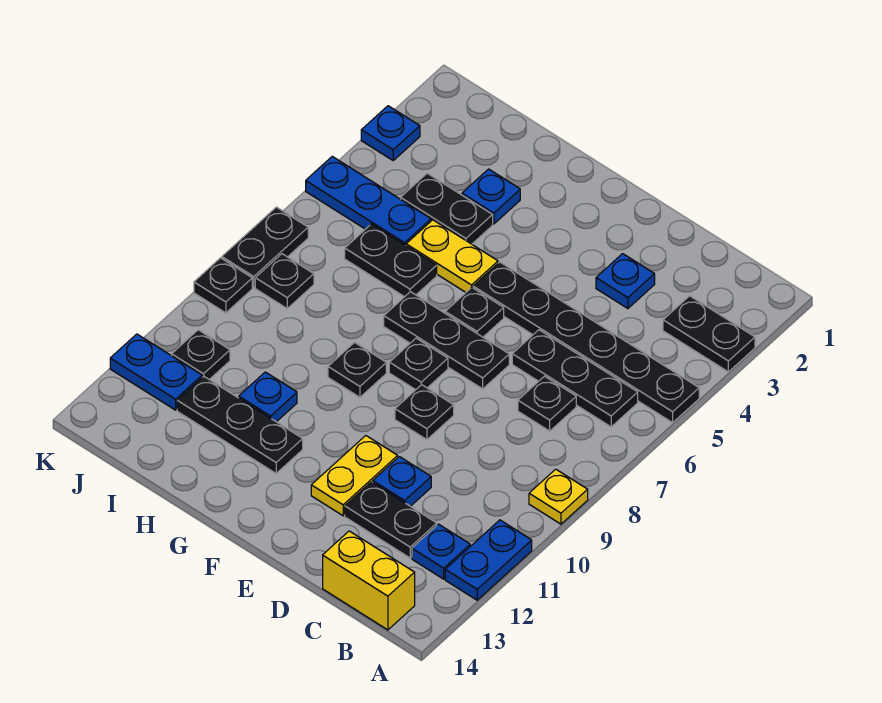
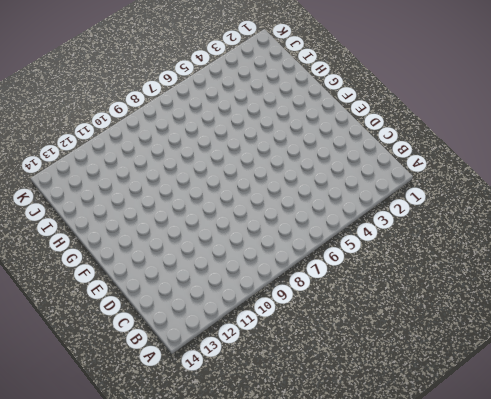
none -> black 1x2 plate [663,296,755,372]
none -> black 1x6 plate [473,262,699,423]
none -> yellow 1x1 plate [529,469,588,524]
none -> blue 1x2 plate [445,520,532,600]

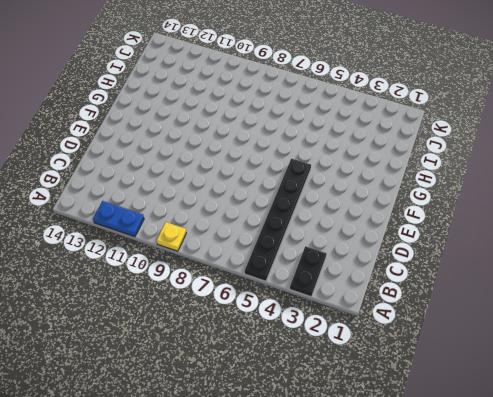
none -> black 1x3 plate [512,330,638,427]
none -> blue 1x1 plate [412,524,470,579]
none -> yellow 1x2 brick [323,531,415,630]
none -> black 1x1 plate [518,376,576,431]

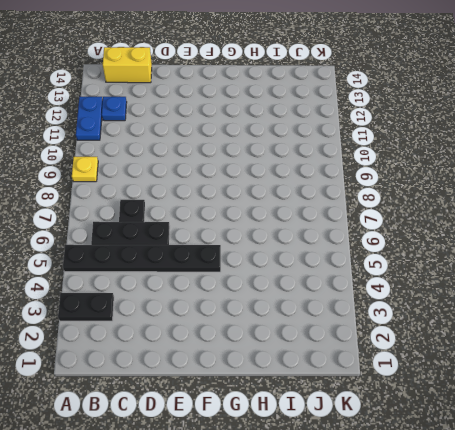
none -> black 1x2 plate [345,482,437,558]
none -> blue 1x1 plate [596,254,655,309]
none -> blue 1x1 plate [373,457,431,506]
none -> black 1x3 plate [384,292,509,389]

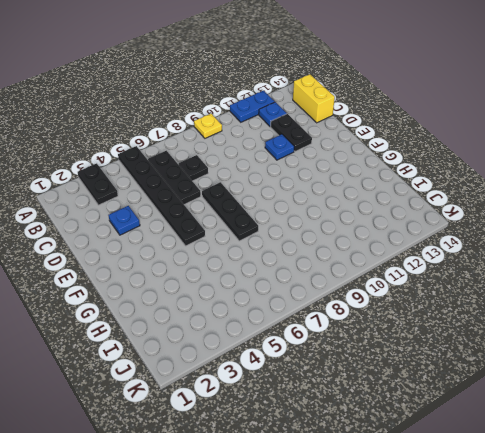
none -> black 1x1 plate [395,385,454,440]
none -> yellow 1x2 plate [311,436,398,516]
none -> black 1x1 plate [445,288,504,337]
none -> black 1x1 plate [389,338,448,390]

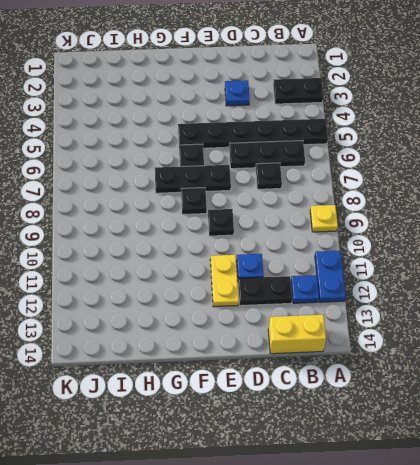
none -> yellow 1x2 plate [406,220,498,292]
none -> black 1x1 plate [328,342,386,397]
none -> black 1x3 plate [177,376,303,473]
none -> blue 1x1 plate [462,169,520,224]

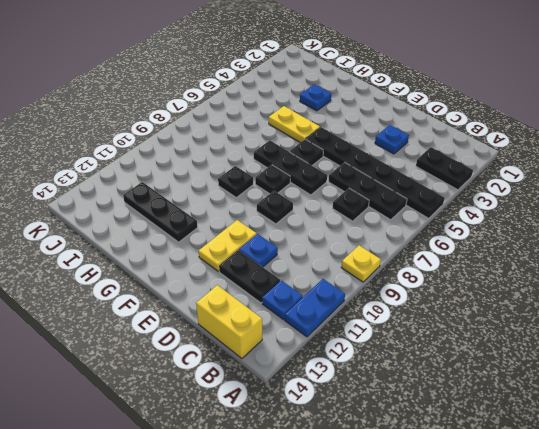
none -> black 1x2 plate [401,173,493,244]
none -> black 1x2 plate [345,224,437,297]
none -> blue 1x1 plate [239,372,297,422]
none -> blue 1x3 plate [306,157,431,245]

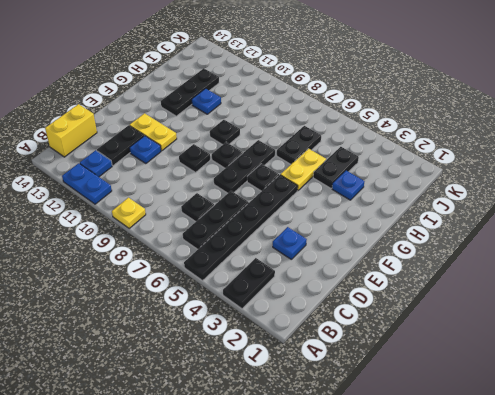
none -> blue 1x3 plate [306,157,431,245]
none -> black 1x1 plate [255,254,314,308]
none -> black 1x1 plate [172,330,230,380]
none -> blue 1x2 plate [110,334,202,410]

